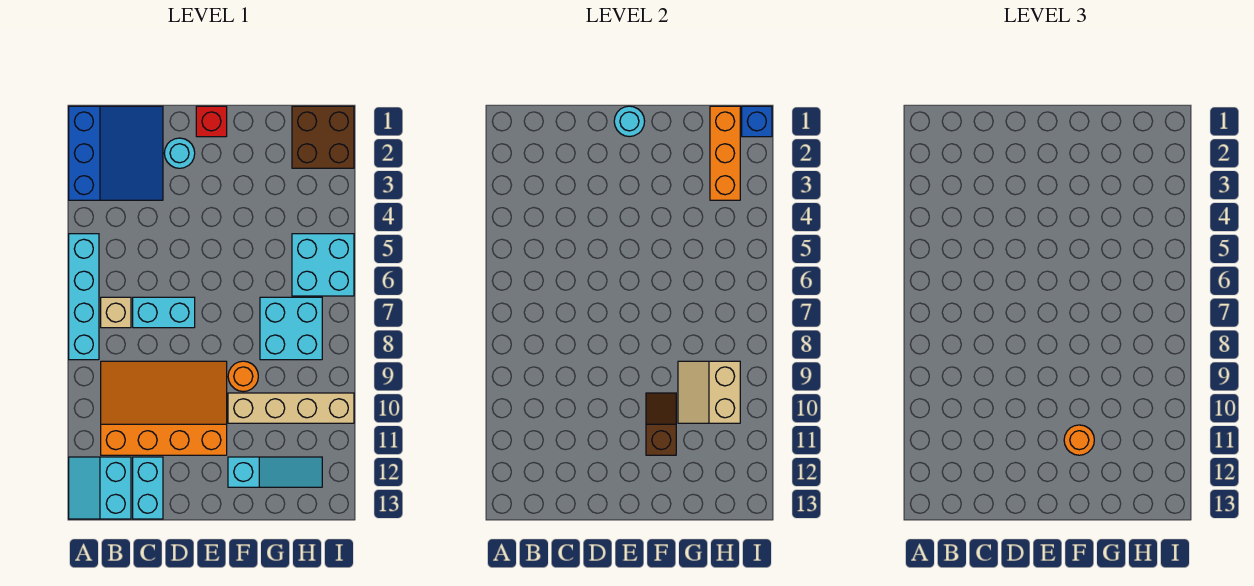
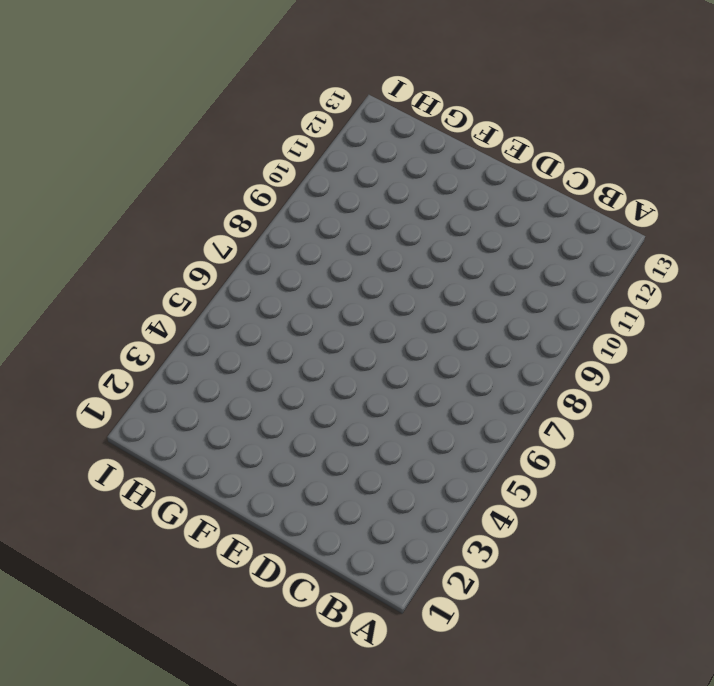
none -> blue 3x3 slope [69,106,163,200]
none -> cyan 1x4 brick [69,234,99,360]
none -> cyan 2x2 slope [69,457,131,519]

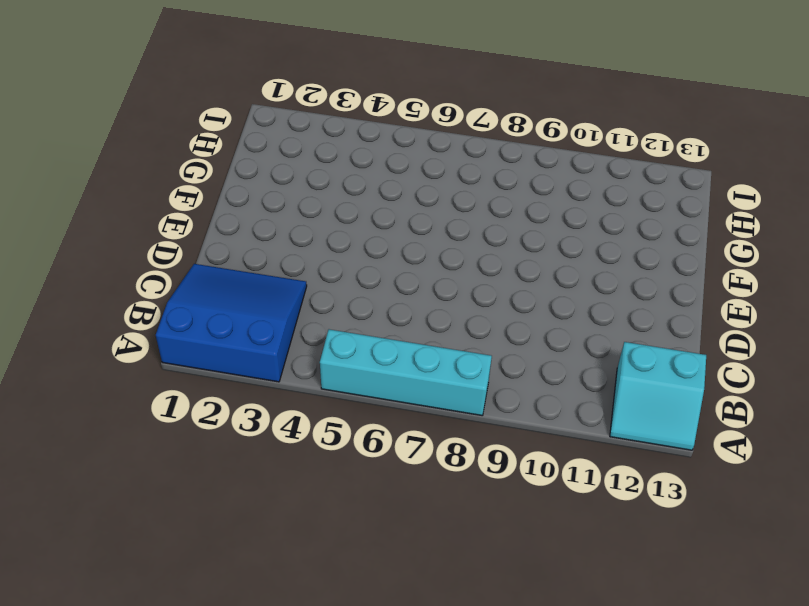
none -> tan 1x1 brick [101,297,131,328]
none -> orange 3x4 slope [101,361,227,455]
none -> cyan 1x2 brick [133,297,195,328]

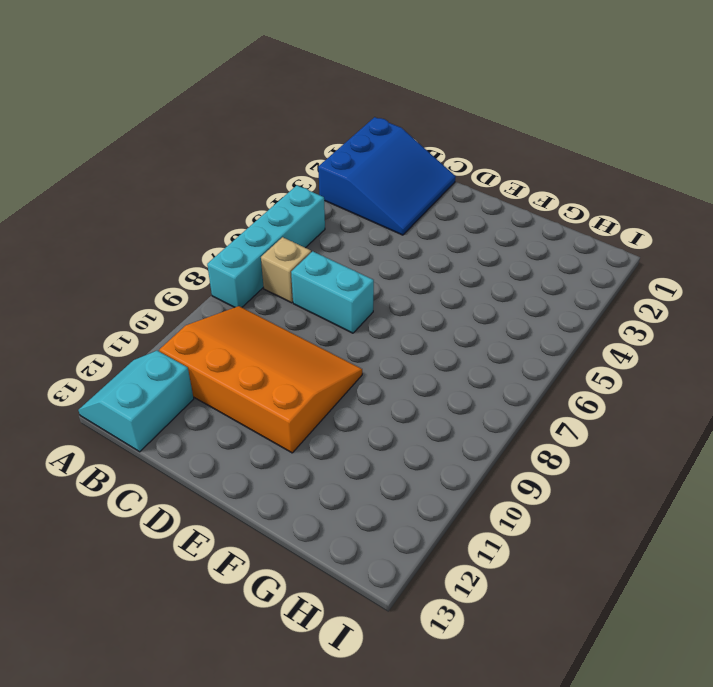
none -> cyan 1x2 brick [133,457,163,519]
none -> cyan 1x1 round brick [164,138,195,168]
none -> red 1x1 brick [196,106,227,137]

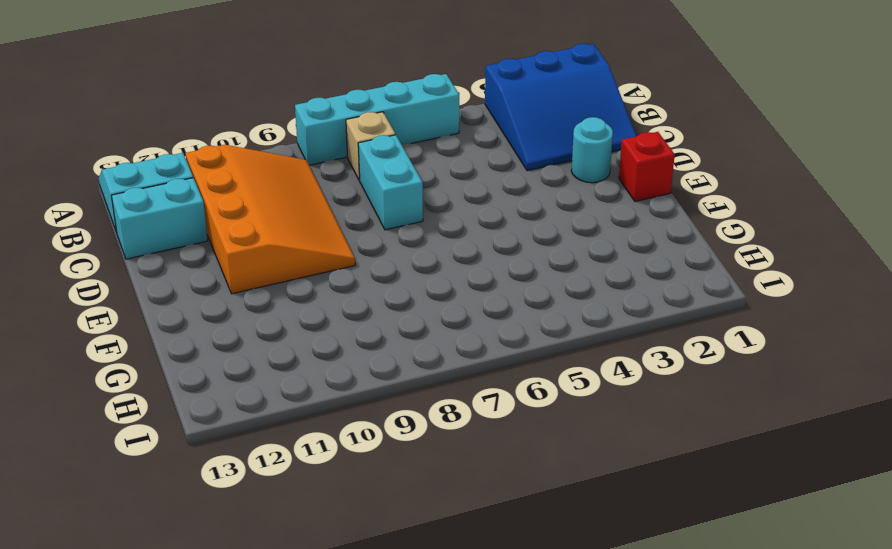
none -> orange 1x1 round brick [228,361,258,392]
none -> tan 1x4 brick [228,393,354,423]
none -> cyan 1x3 slope [228,457,322,487]

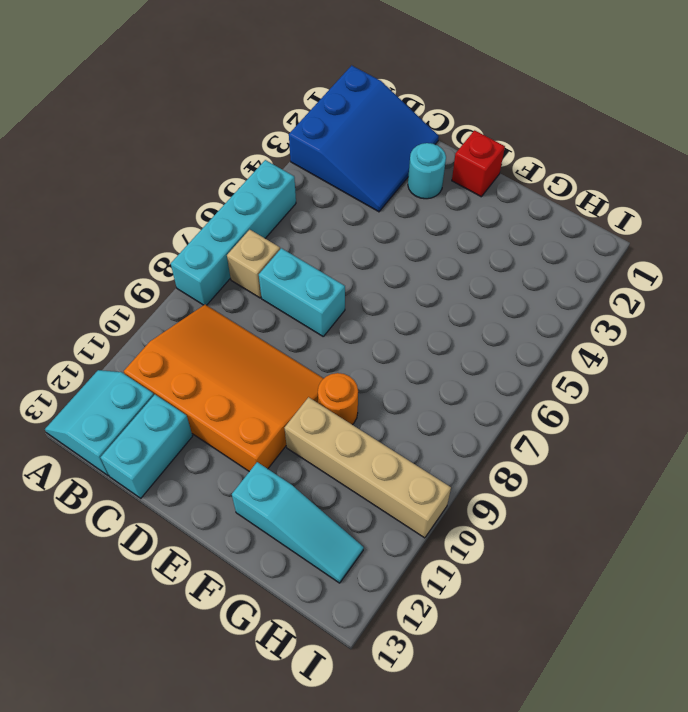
none -> cyan 2x2 brick [260,297,322,360]
none -> brown 2x2 brick [292,106,354,168]
none -> cyan 2x2 brick [292,234,354,296]

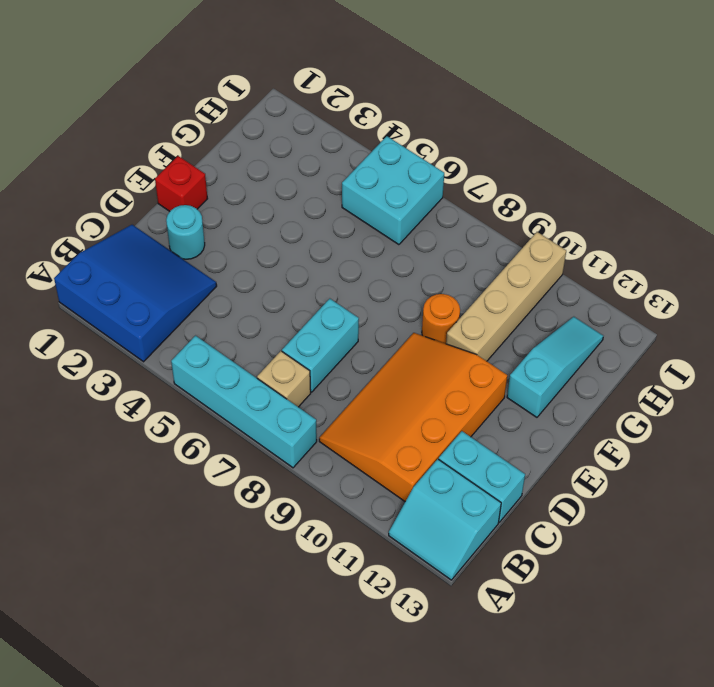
none -> cyan 2x2 brick [260,297,322,360]
none -> brown 2x2 brick [292,106,354,168]
none -> cyan 1x1 round brick [614,106,645,137]

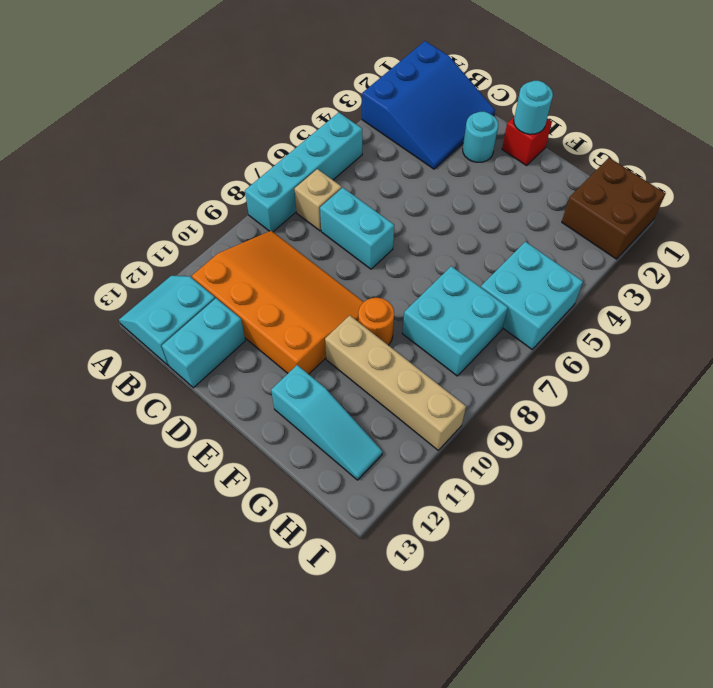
none -> brown 1x2 slope [646,393,676,455]
none -> tan 2x2 slope [678,361,740,423]
none -> orange 1x3 brick [710,106,740,200]

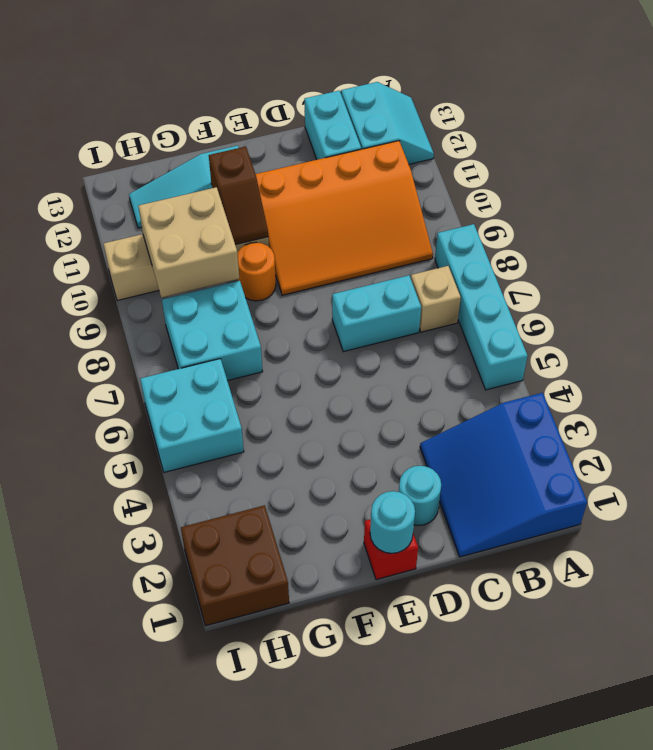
tan 2x2 brick [139,187,239,298] -> tan 2x2 slope [678,361,740,423]
none -> orange 1x3 brick [710,106,740,200]
none -> blue 1x1 brick [742,106,772,137]
none -> orange 1x1 round brick [1064,425,1094,455]

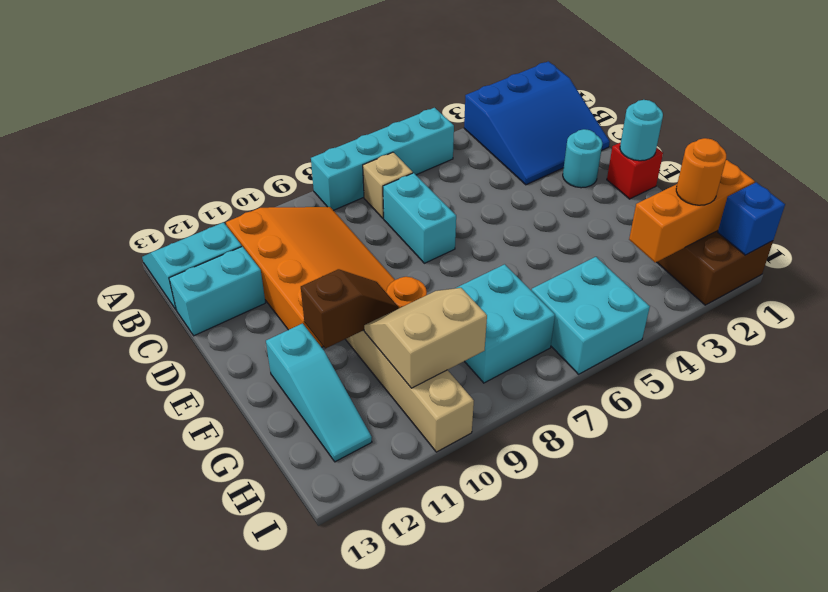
orange 1x1 round brick [676,138,726,205] -> orange 1x1 round brick moved to [1064,425,1094,455]

